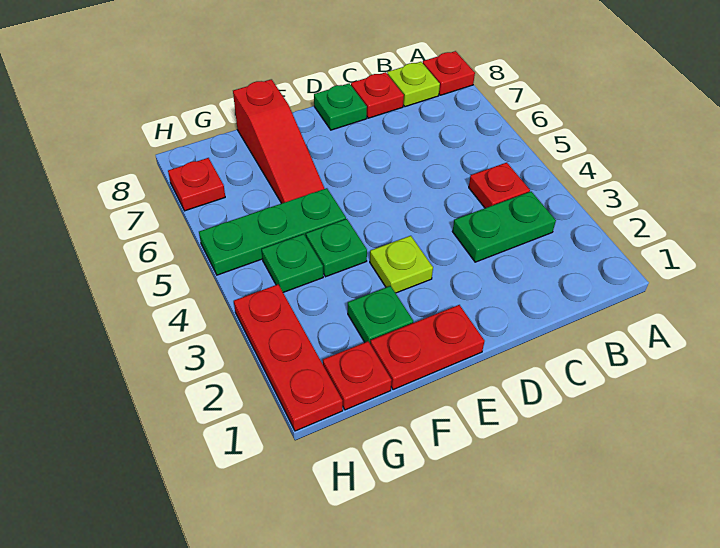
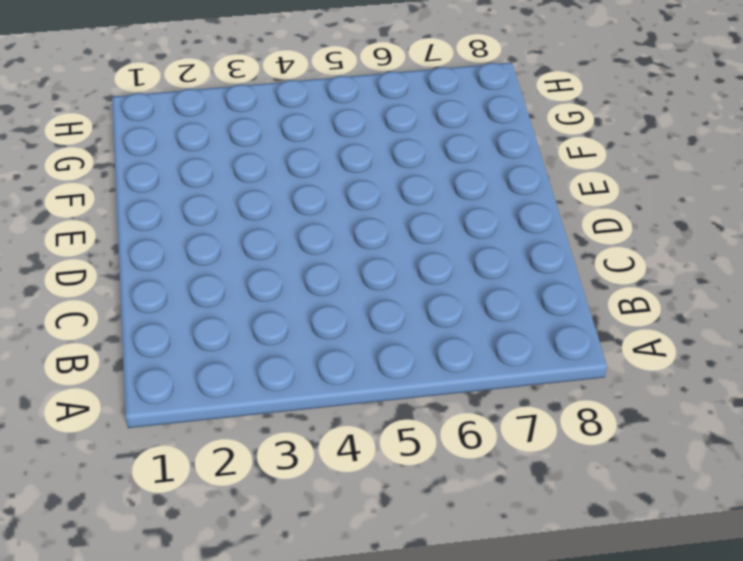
none -> red 1x1 plate [423,51,475,95]
none -> green 1x2 plate [453,192,556,262]
none -> red 1x1 plate [469,163,530,208]

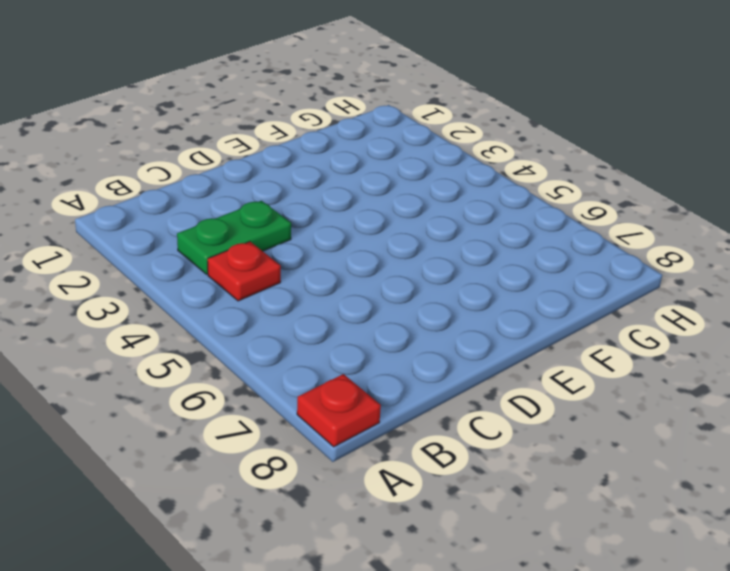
none -> lime 1x1 plate [387,62,440,107]
none -> red 1x1 plate [351,72,404,118]
none -> green 1x1 plate [314,83,367,130]

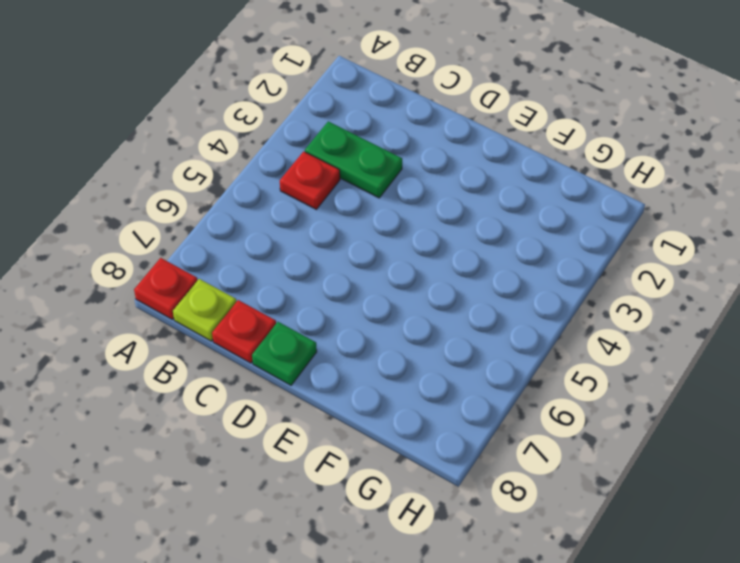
none -> red 1x2 plate [370,305,485,390]
none -> lime 1x1 plate [370,236,433,293]
none -> green 1x1 plate [348,286,413,343]

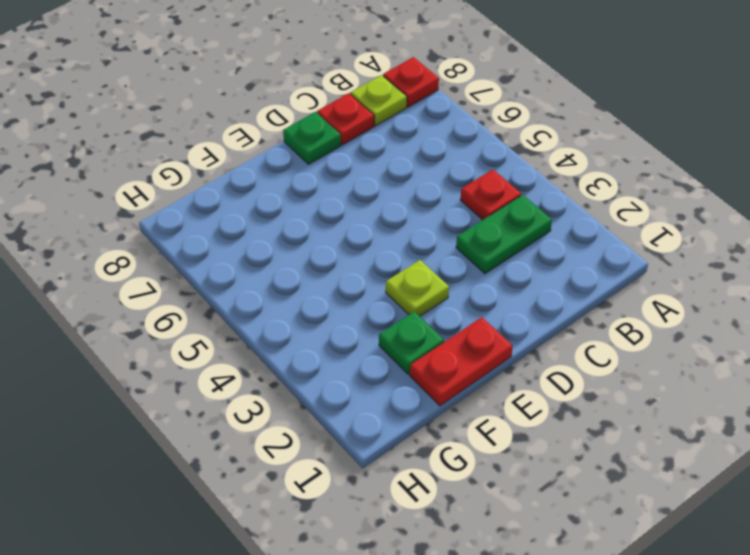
none -> green 1x1 plate [306,219,367,277]
none -> green 1x3 plate [199,188,346,275]
none -> red 1x3 slope [233,79,325,203]

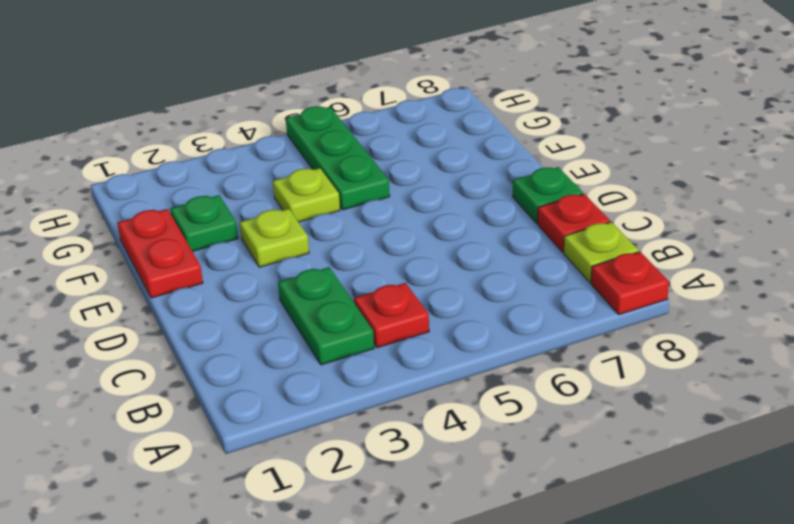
lime 1x1 plate [273,168,340,222] -> green 1x1 plate [306,219,367,277]
none -> red 1x3 slope [233,79,325,203]
none -> red 1x1 plate [323,341,392,410]
none -> green 1x1 plate [262,234,323,292]

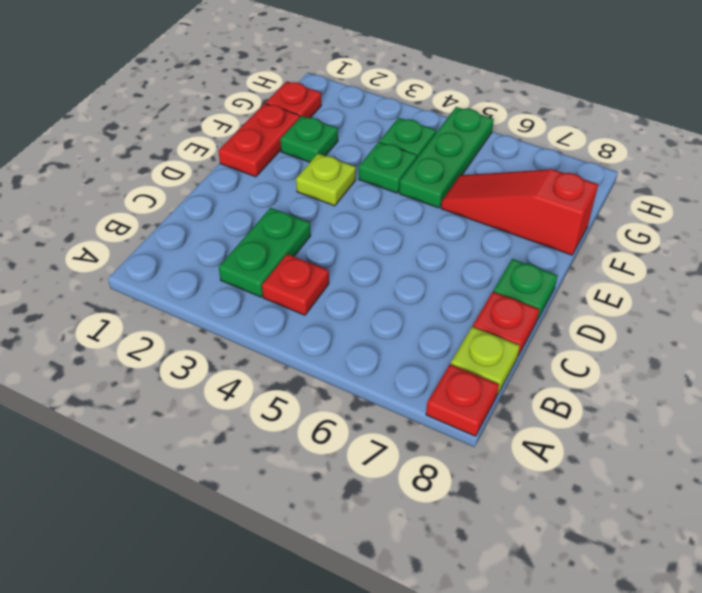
none -> red 1x3 plate [234,284,343,431]
none -> red 1x1 plate [168,158,225,211]

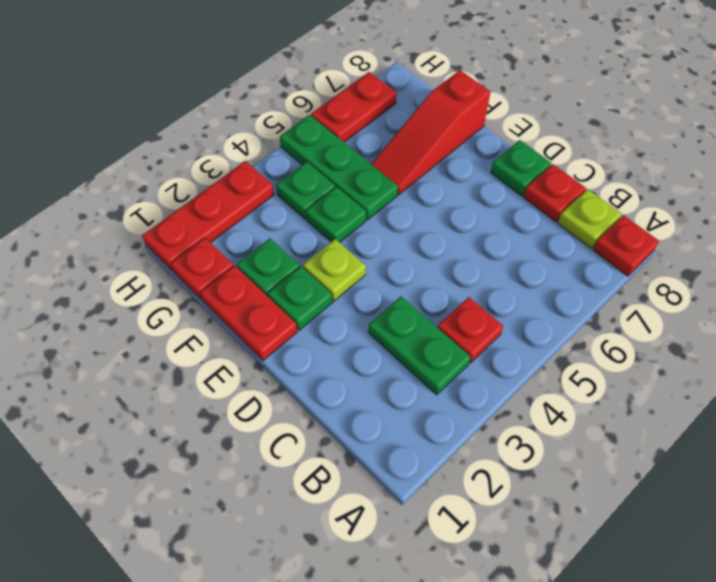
green 1x1 plate [268,266,332,330] -> none
red 1x2 plate [311,72,397,142] -> red 1x1 plate [168,158,225,211]

